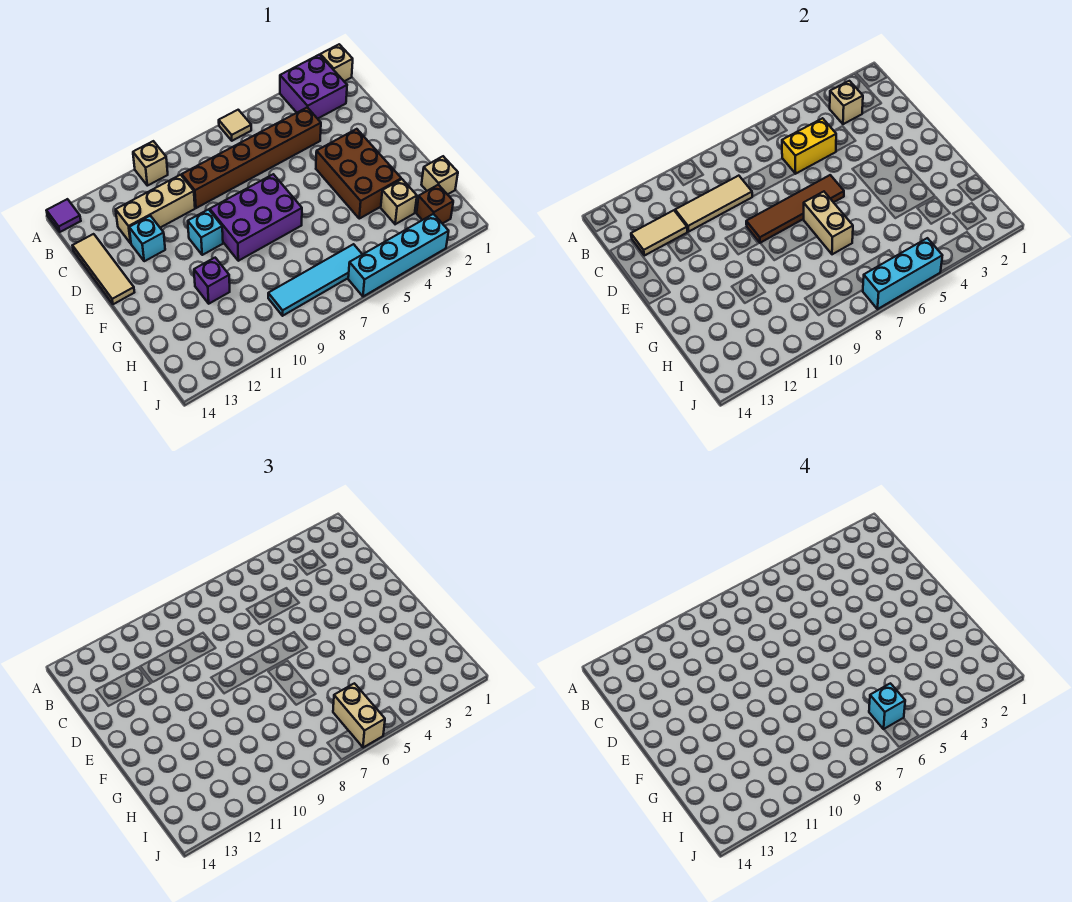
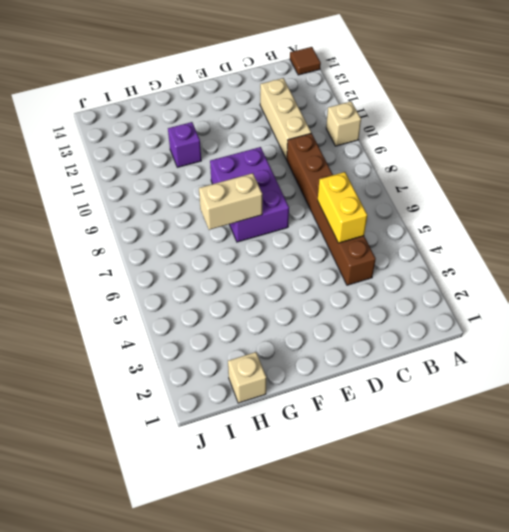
brown 1x1 tile [290,47,321,75] -> purple 1x1 tile [47,199,81,232]
none -> tan 1x1 brick [320,44,353,81]
none -> purple 2x2 brick [280,55,347,119]
none -> tan 1x1 tile [219,110,251,141]

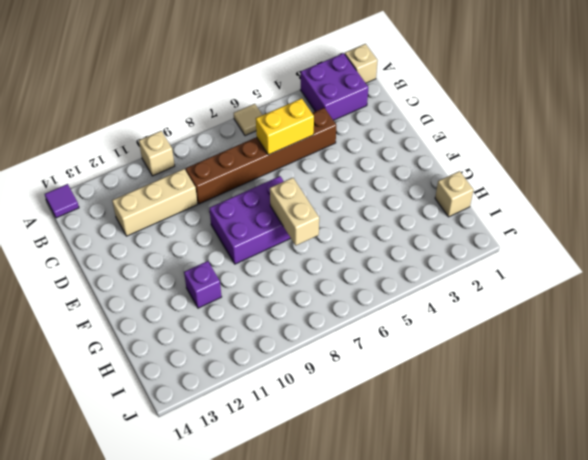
none -> tan 1x3 tile [72,234,134,304]
none -> cyan 1x1 brick [129,216,165,261]
none -> brown 2x3 brick [316,129,401,219]

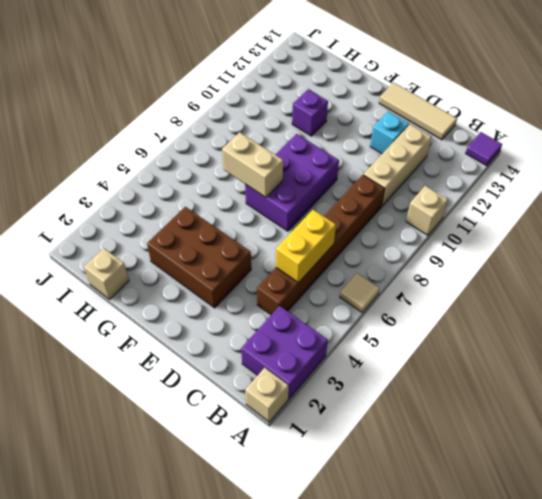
none -> cyan 1x1 brick [188,209,223,255]
none -> tan 1x1 brick [381,179,417,224]
none -> brown 1x1 brick [416,185,453,224]

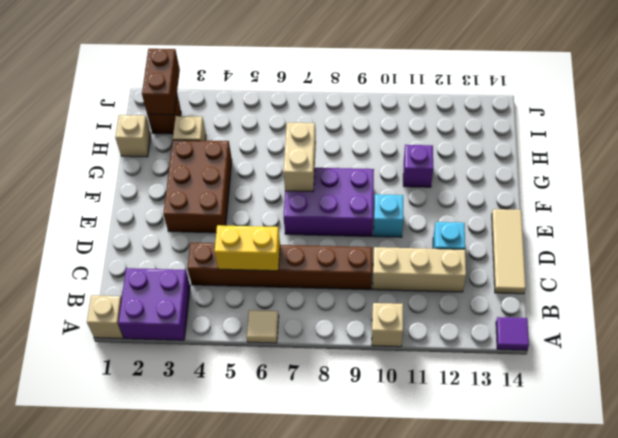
brown 1x2 brick [142,49,180,115] -> none
none -> cyan 1x4 tile [268,244,362,316]
none -> cyan 1x4 brick [348,214,449,297]
none -> tan 1x1 brick [829,81,863,124]

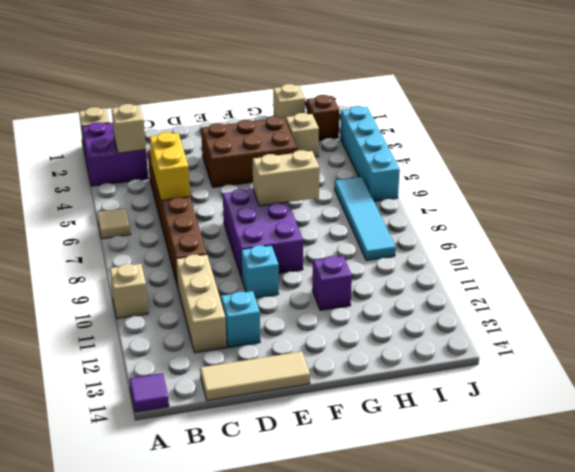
none -> tan 1x3 tile [675,176,752,231]
none -> tan 1x2 tile [631,210,688,256]
none -> brown 1x4 tile [746,175,844,243]

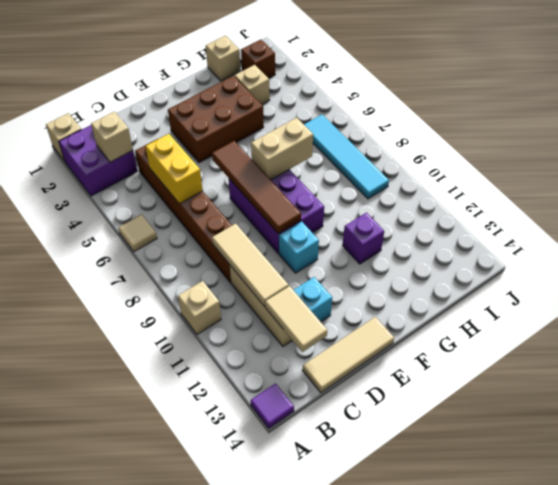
none -> cyan 1x4 brick [348,214,449,297]
none -> cyan 1x3 brick [863,238,942,309]
none -> tan 1x2 brick [333,683,385,748]

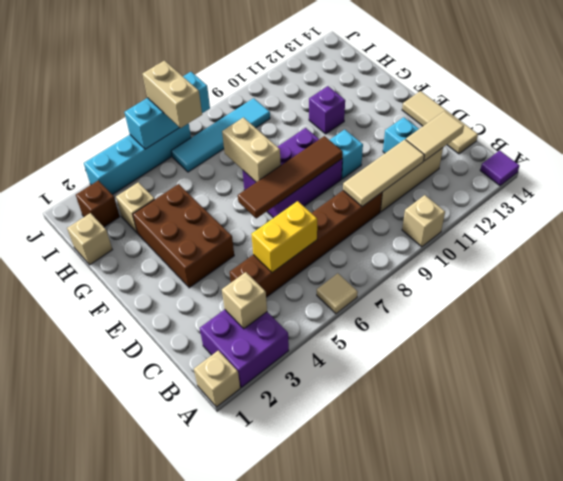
none -> cyan 1x1 brick [869,683,905,729]

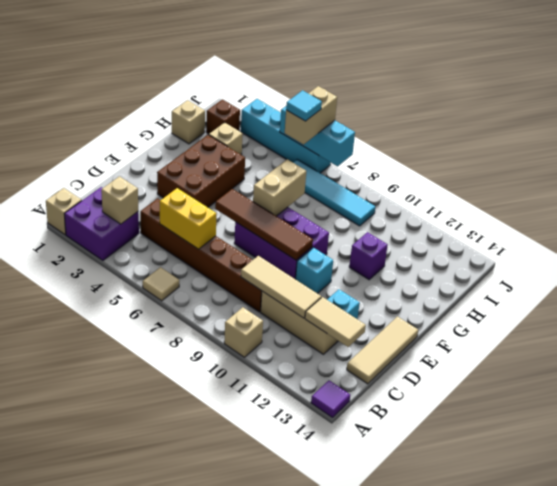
cyan 1x1 tile [286,90,322,121] -> cyan 1x1 brick [869,683,905,729]

